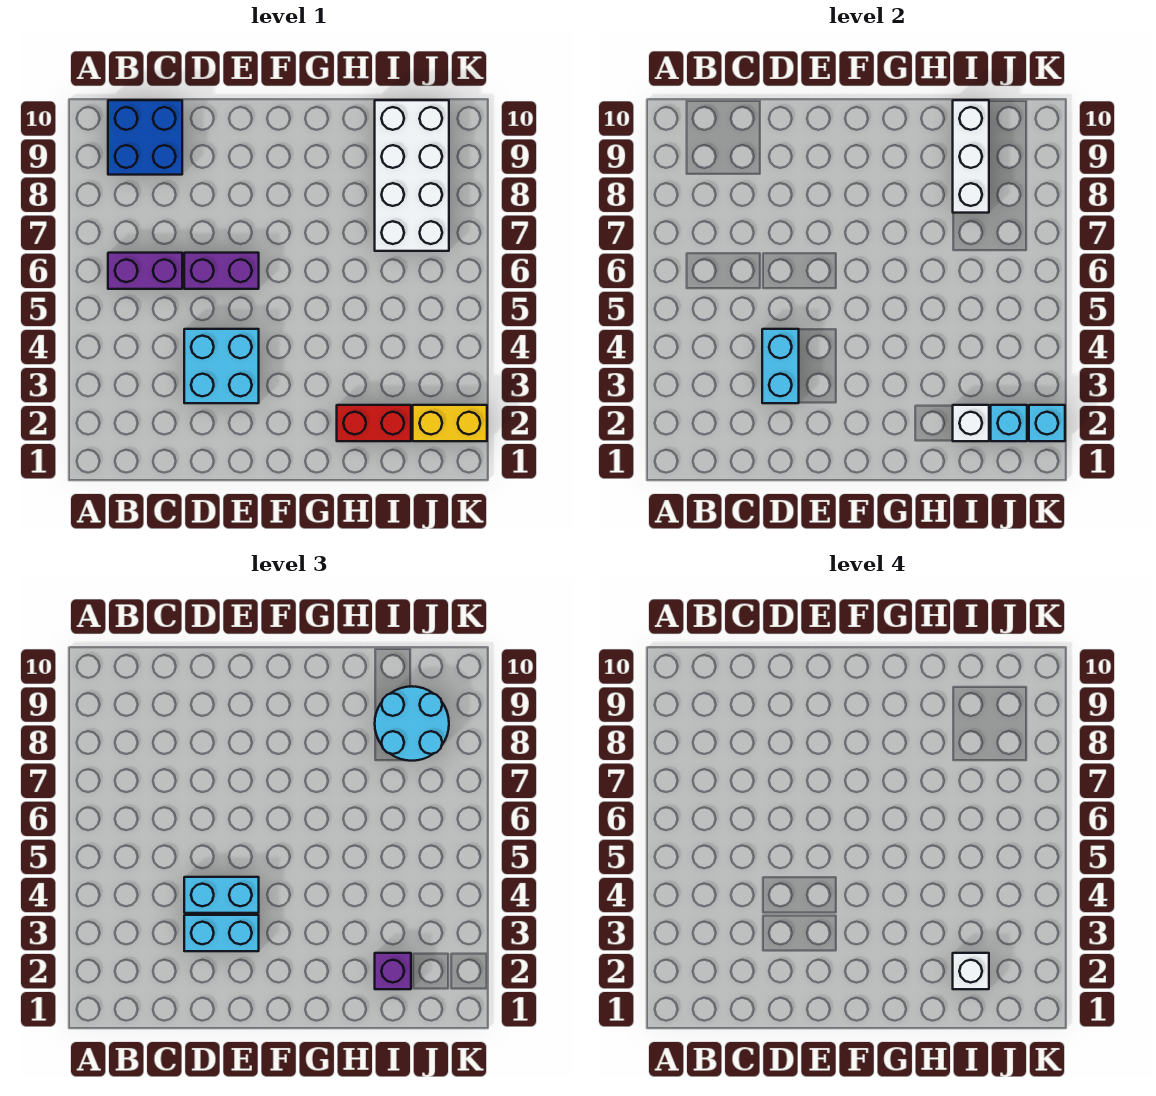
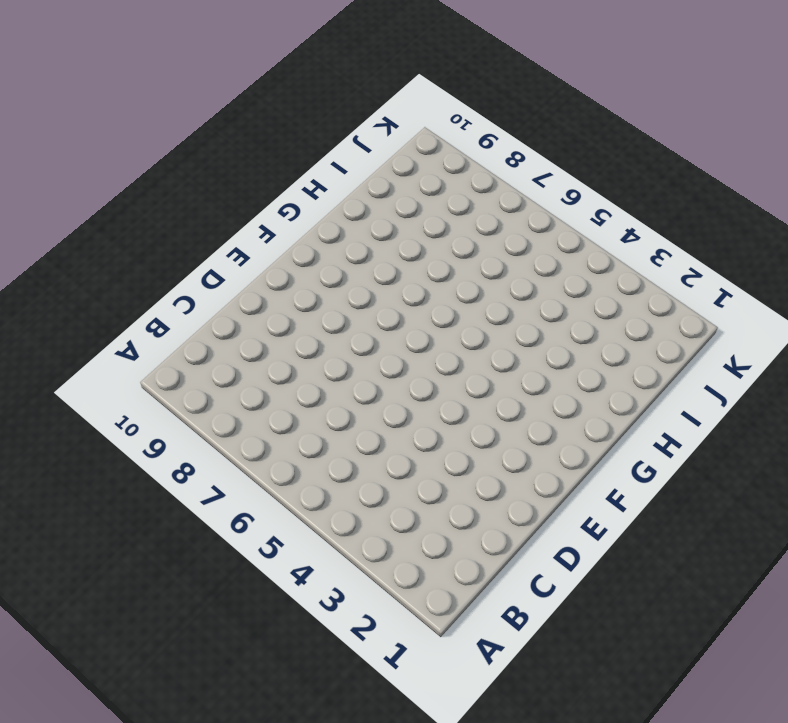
none -> purple 1x2 brick [108,253,182,289]
none -> blue 2x2 brick [108,100,182,175]
none -> cyan 2x2 brick [184,329,259,403]

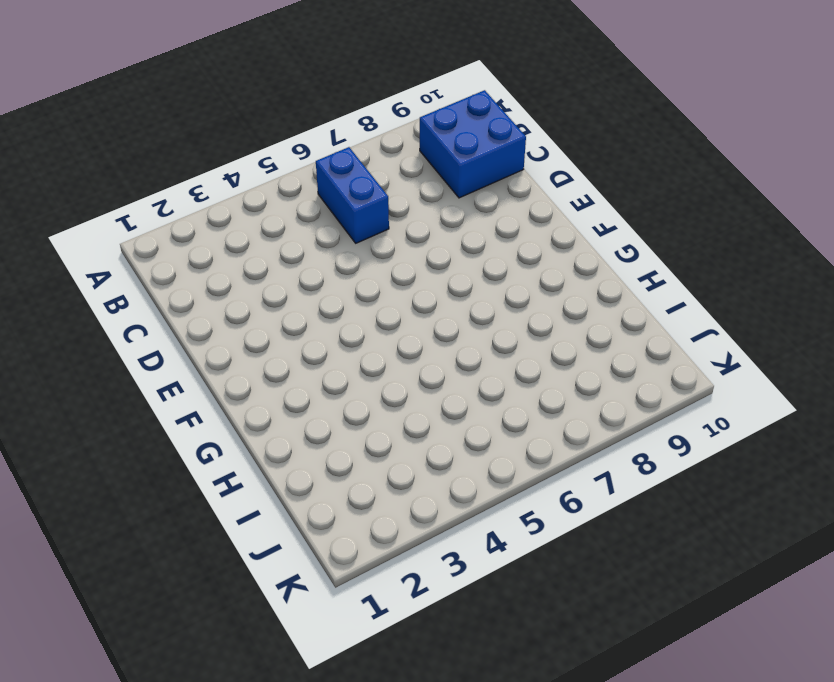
blue 1x2 brick [316,147,389,243] -> purple 1x2 brick [108,253,182,289]
none -> cyan 2x2 brick [184,329,259,403]
none -> purple 1x2 brick [184,253,259,289]
none -> red 1x2 brick [337,405,411,441]

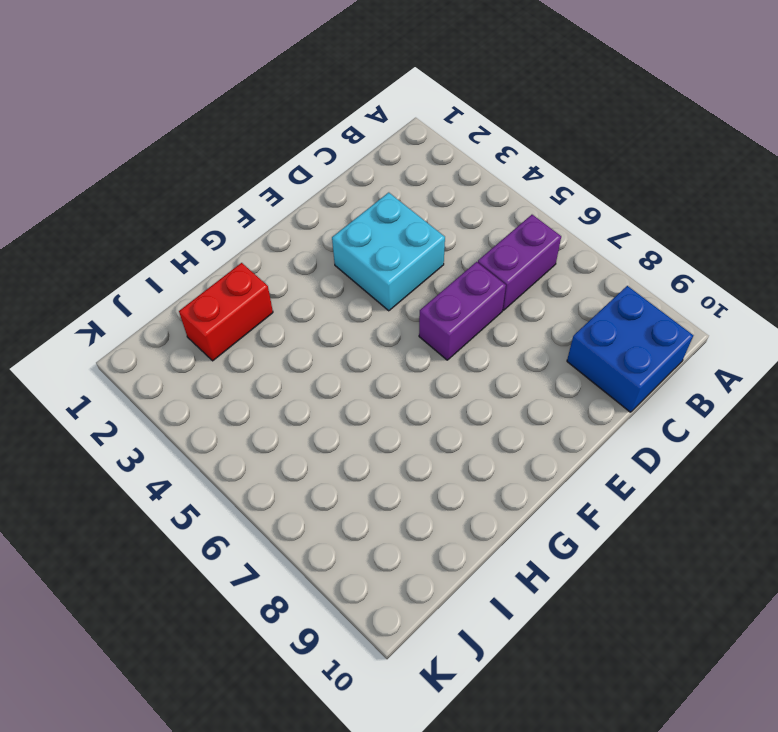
none -> white 2x4 brick [375,100,449,251]
none -> yellow 1x2 brick [413,405,487,441]
none -> cyan 1x2 brick [762,329,799,403]

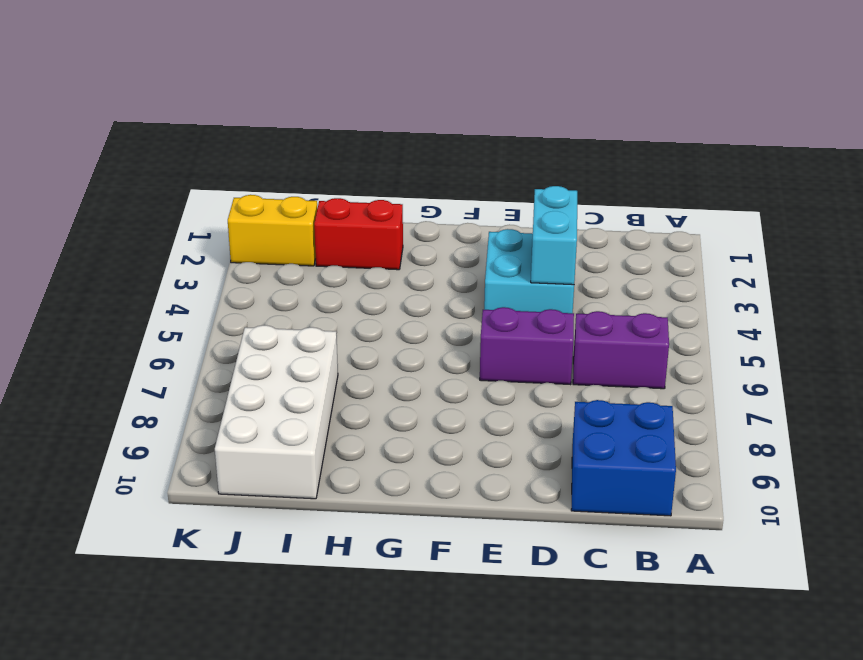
none -> white 1x1 brick [953,405,989,441]
none -> white 1x3 brick [953,100,989,213]
none -> cyan 1x1 brick [991,405,1027,441]

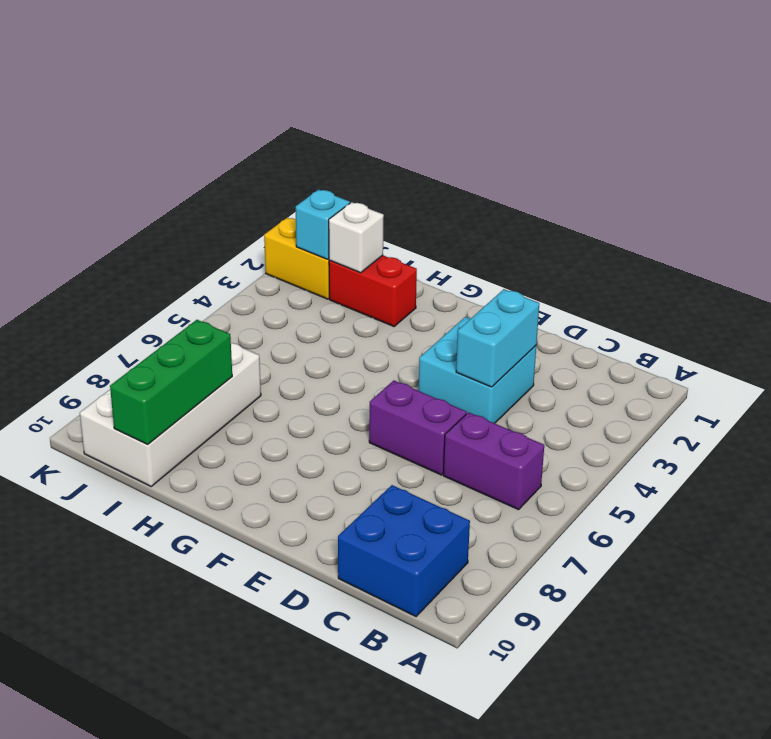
green 1x3 brick [110,320,232,445] -> white 1x3 brick [953,100,989,213]
none -> cyan 1x1 brick [1029,405,1065,441]
none -> cyan 1x2 brick [184,915,259,951]
none -> cyan 1x2 brick [184,877,259,913]

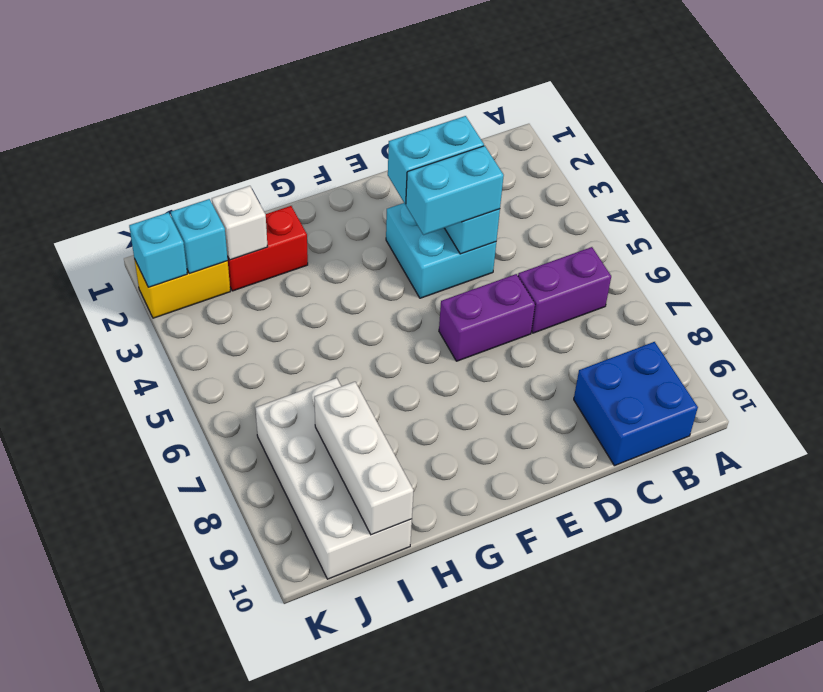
none -> purple 1x1 brick [375,953,411,989]
none -> cyan 2x2 round brick [375,686,449,761]
none -> white 1x1 brick [953,953,989,989]

